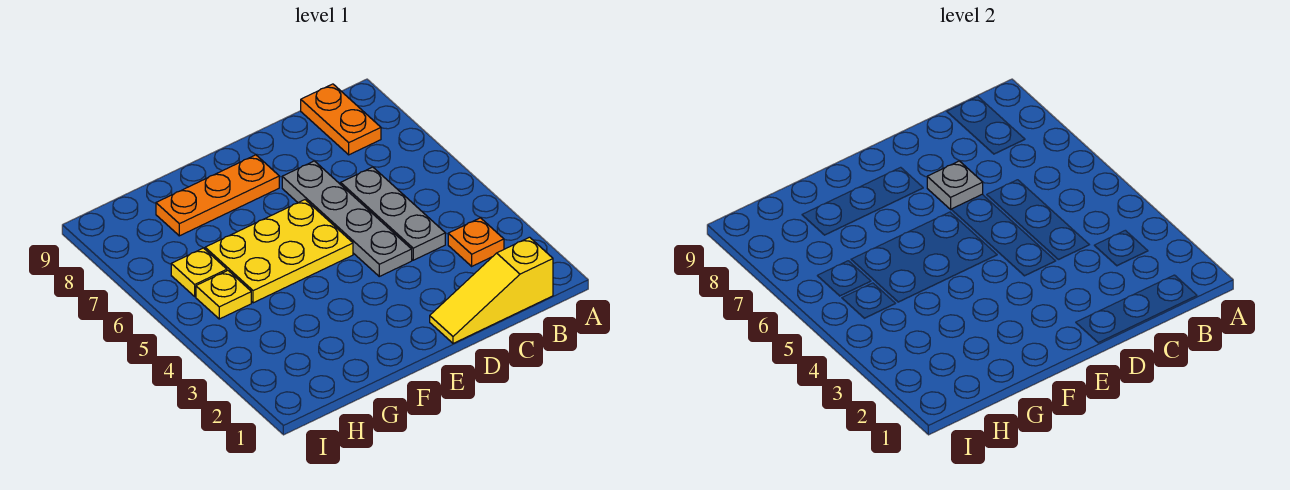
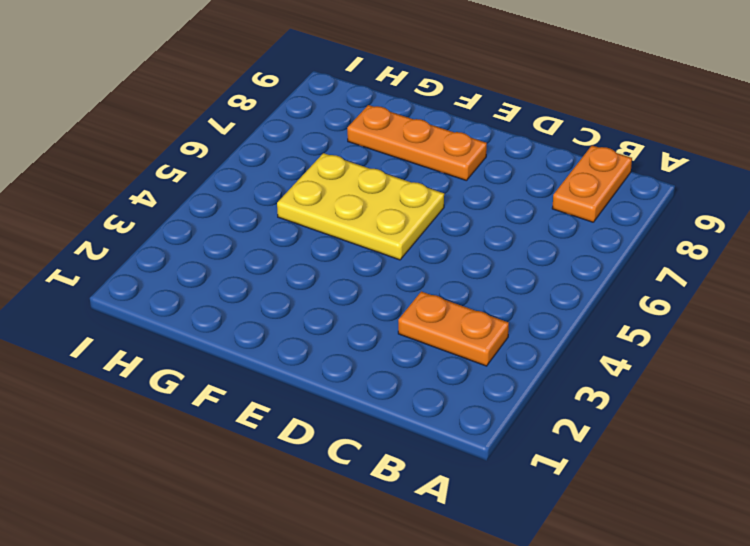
orange 1x2 plate [398,291,509,366] -> orange 1x1 plate [448,218,504,266]
none -> yellow 1x3 slope [430,237,553,343]
none -> grey 1x3 plate [341,167,445,260]

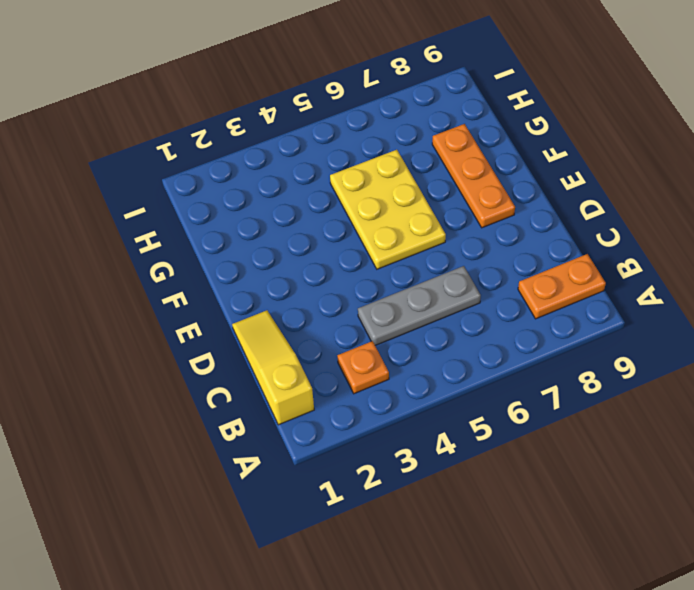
none -> grey 1x4 plate [282,161,412,276]
none -> yellow 1x1 plate [196,271,251,319]

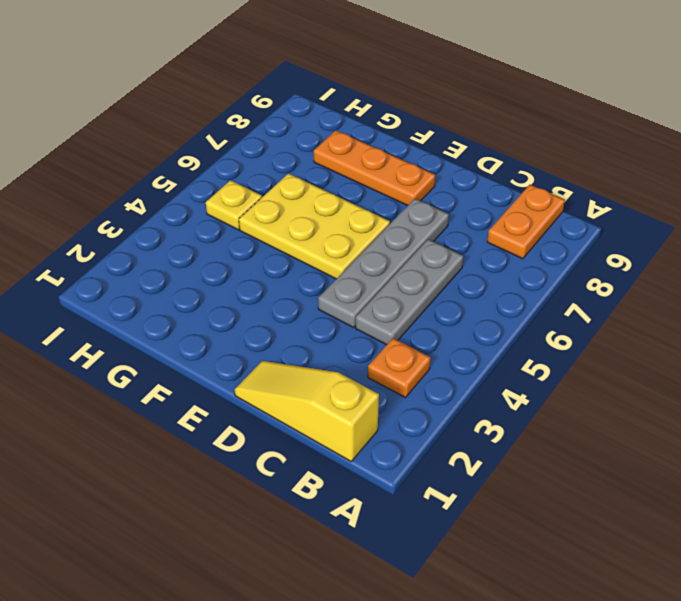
none -> yellow 1x1 plate [171,248,227,296]
none -> grey 1x1 plate [927,161,983,209]

